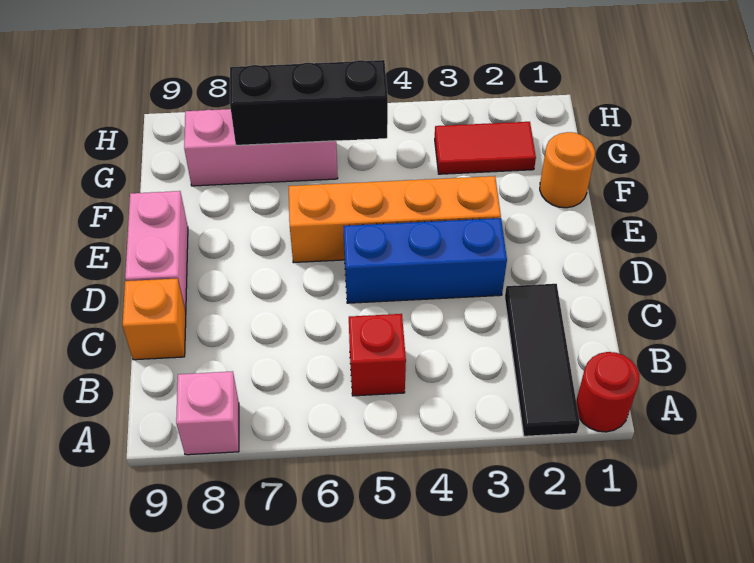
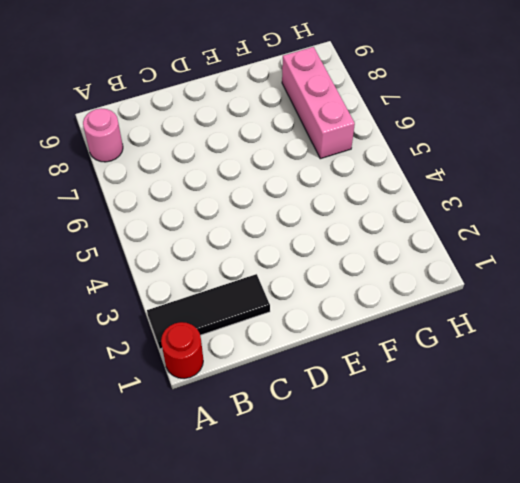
pink 1x1 round brick [83,109,123,162] -> pink 1x1 brick [176,371,239,455]
none -> red 1x1 brick [349,314,406,396]
none -> orange 1x1 brick [123,278,186,360]
none -> blue 1x3 brick [343,218,507,303]

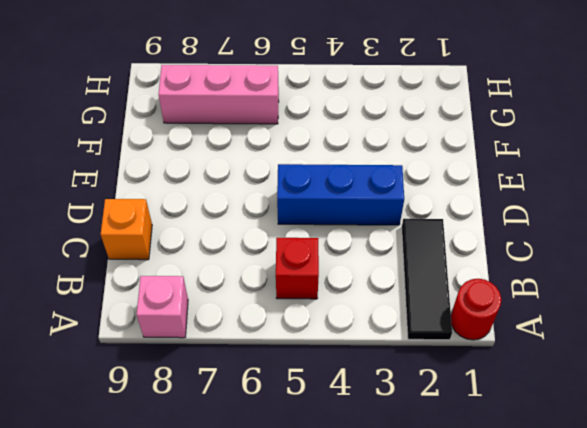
none -> pink 1x2 brick [125,191,188,311]
none -> orange 1x4 brick [289,176,501,263]
none -> orange 1x1 round brick [540,132,595,208]

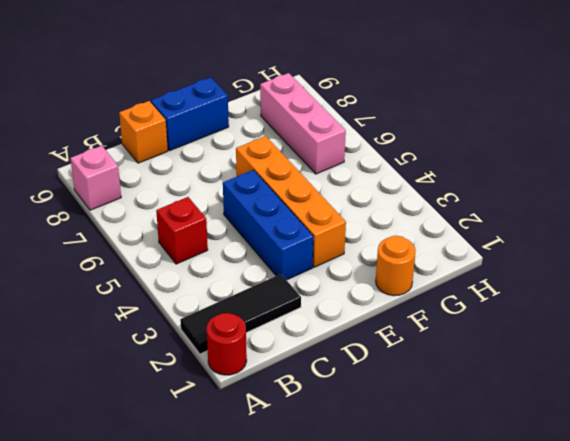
blue 1x2 brick [151,77,229,151] -> pink 1x2 brick [125,191,188,311]
none -> red 1x2 tile [435,122,536,174]
none -> black 1x3 brick [230,60,388,145]

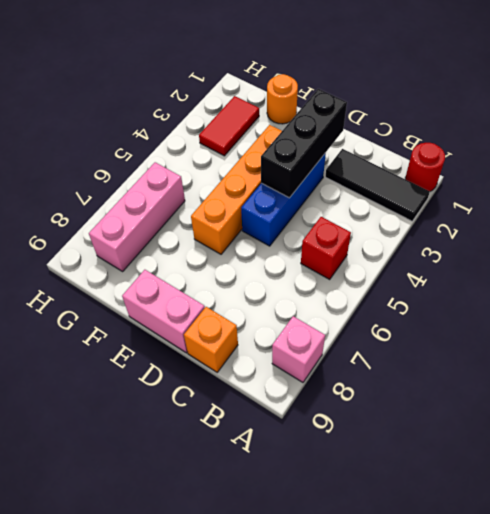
black 1x3 brick [261,89,347,198] -> black 1x3 brick moved to [230,60,388,145]

